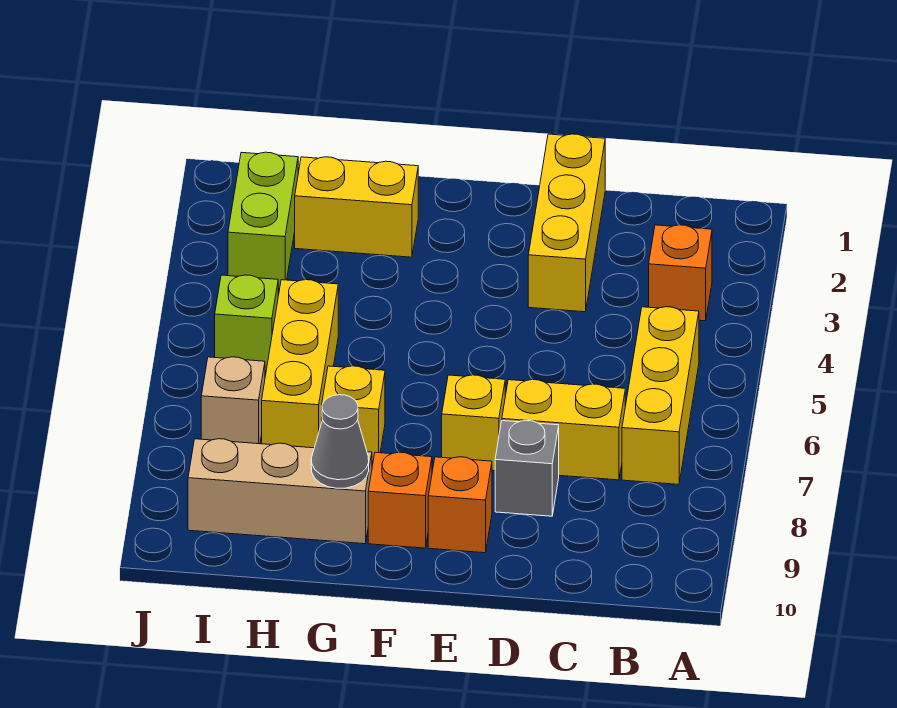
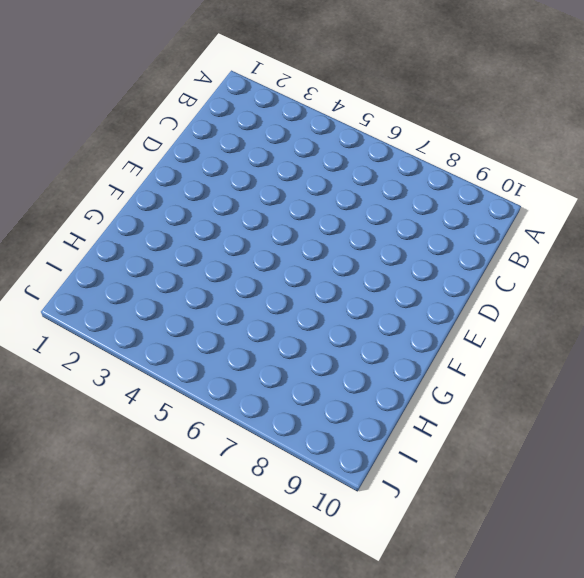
none -> orange 1x1 brick [649,225,712,321]
none -> yellow 1x3 brick [622,307,699,484]
none -> yellow 1x2 brick [502,380,625,480]

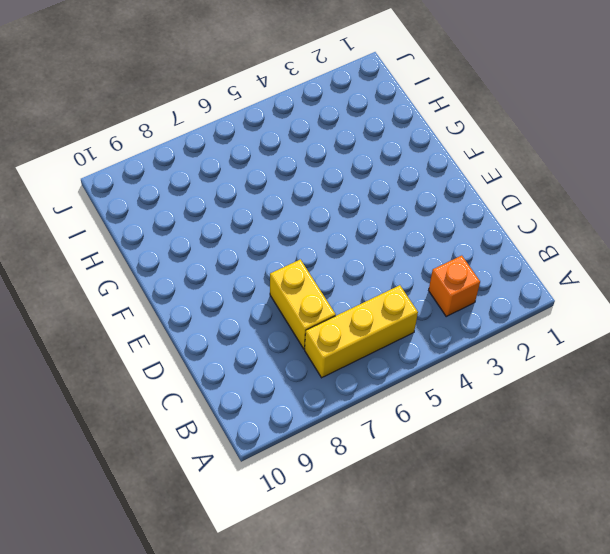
none -> yellow 1x3 brick [528,134,605,312]
none -> grey 1x1 brick [495,420,559,516]
none -> yellow 1x1 brick [442,375,505,471]

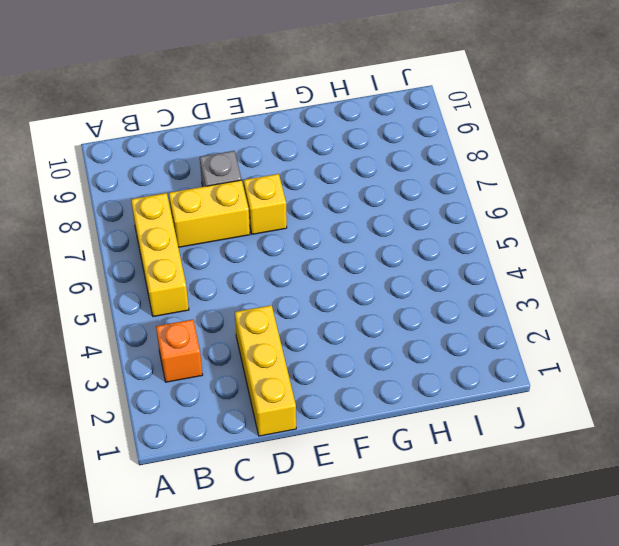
none -> orange 1x1 brick [428,457,492,553]
none -> orange 1x1 brick [368,452,432,548]
none -> yellow 1x2 brick [295,157,418,257]

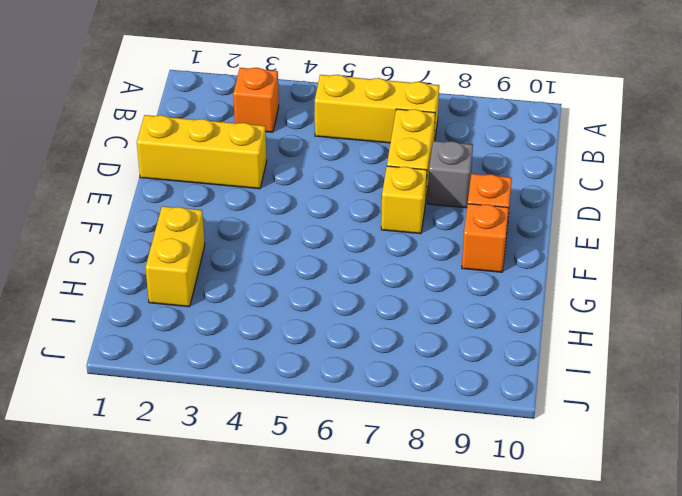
none -> yellow 1x1 brick [322,366,385,461]
none -> tan 1x3 brick [188,439,372,544]
none -> yellow 1x3 brick [262,280,338,448]

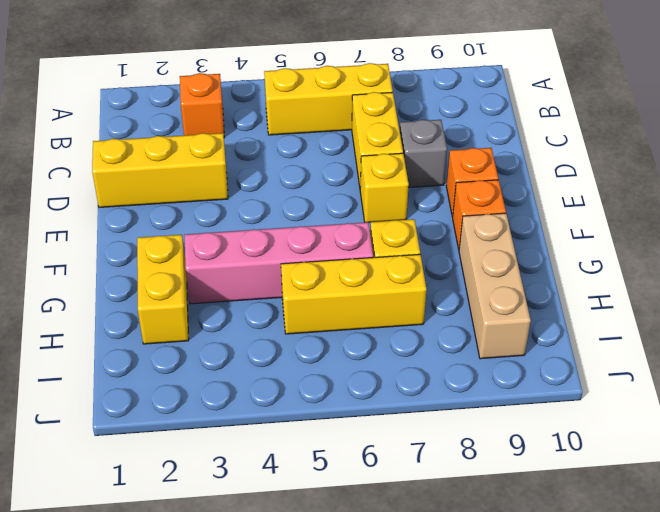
pink 1x4 brick [184,222,373,304] -> none
none -> lime 1x2 brick [228,152,298,289]
none -> lime 1x1 brick [215,275,278,371]
none -> tan 1x1 brick [201,357,265,444]

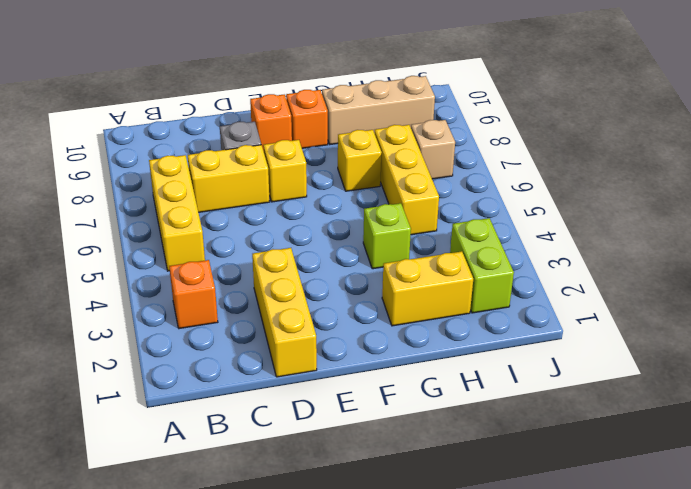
lime 1x1 brick [363,203,411,269] -> lime 1x1 brick moved to [215,275,278,371]
none -> grey 1x1 cone [311,395,369,488]

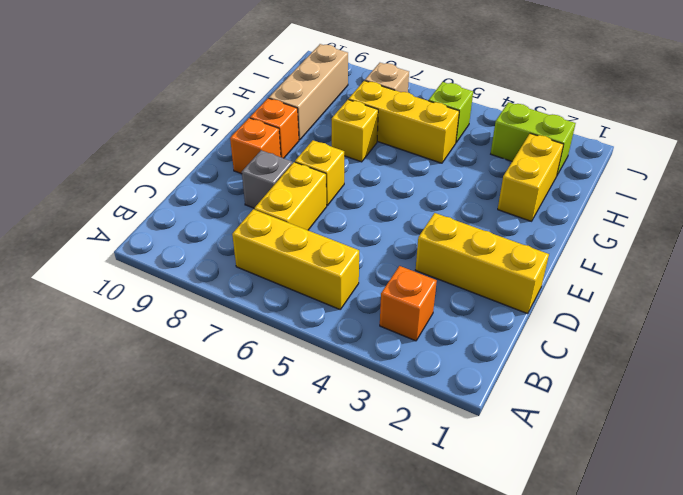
none -> grey 1x1 cone [311,395,369,488]

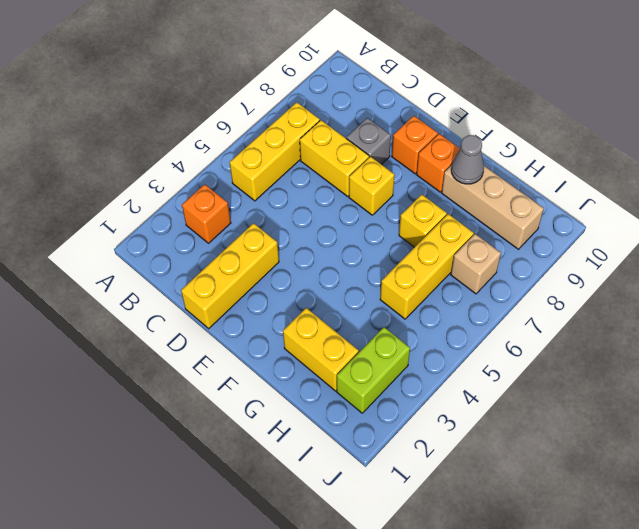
none -> lime 1x1 brick [215,275,278,371]

